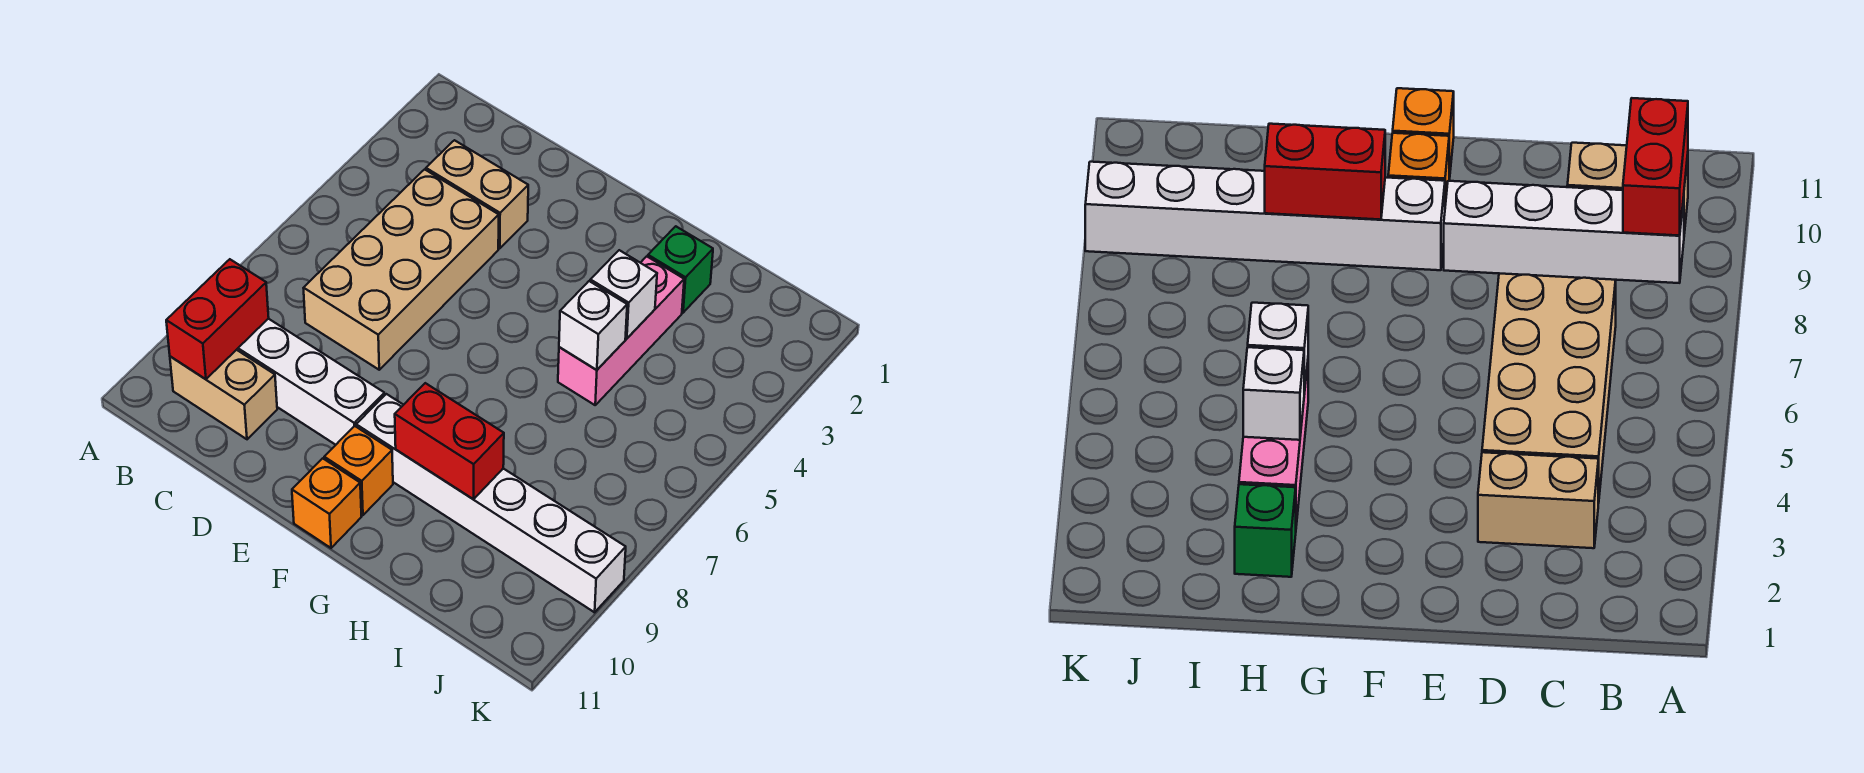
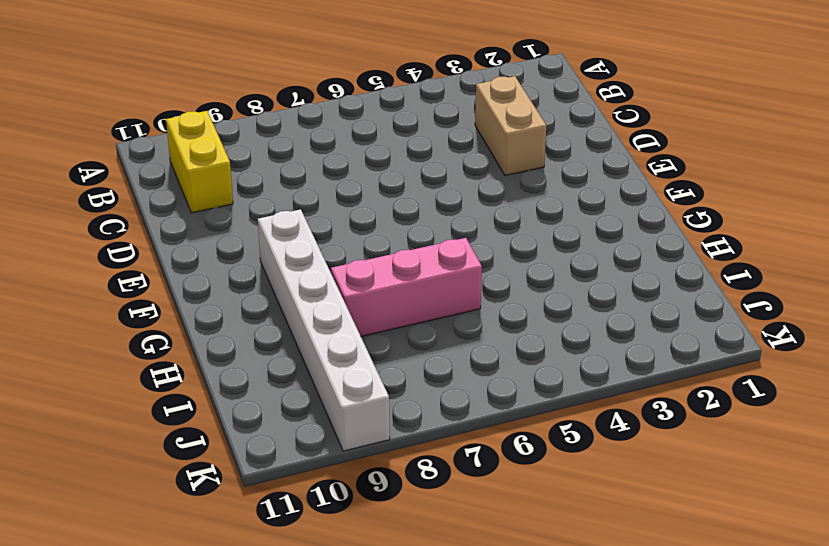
yellow 1x2 brick [166,111,233,213] -> tan 1x2 brick [170,350,277,439]
pink 1x3 brick [331,238,482,336] -> pink 1x3 brick moved to [558,256,684,405]
none -> white 1x4 brick [237,319,385,445]
none -> tan 2x4 brick [304,169,499,370]
none -> orange 1x1 brick [324,426,393,515]

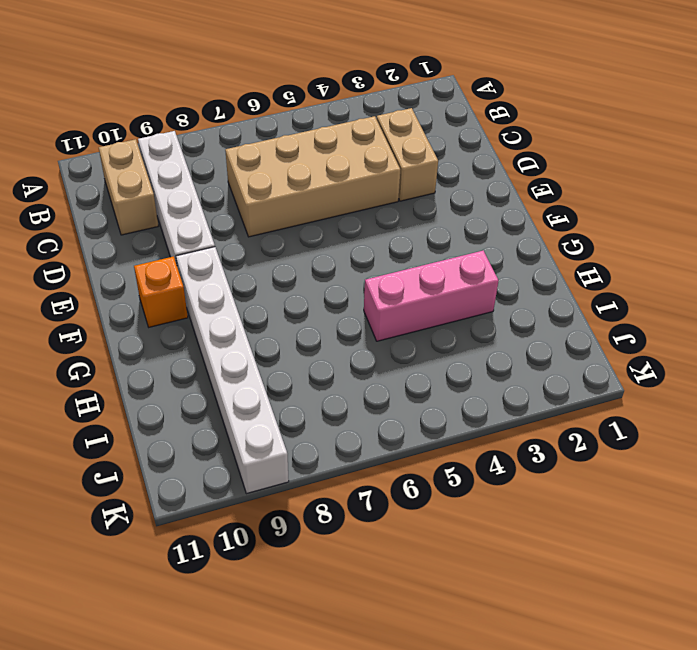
none -> orange 1x1 brick [292,458,361,548]
none -> green 1x1 brick [648,226,713,313]
none -> red 1x2 brick [166,259,269,379]

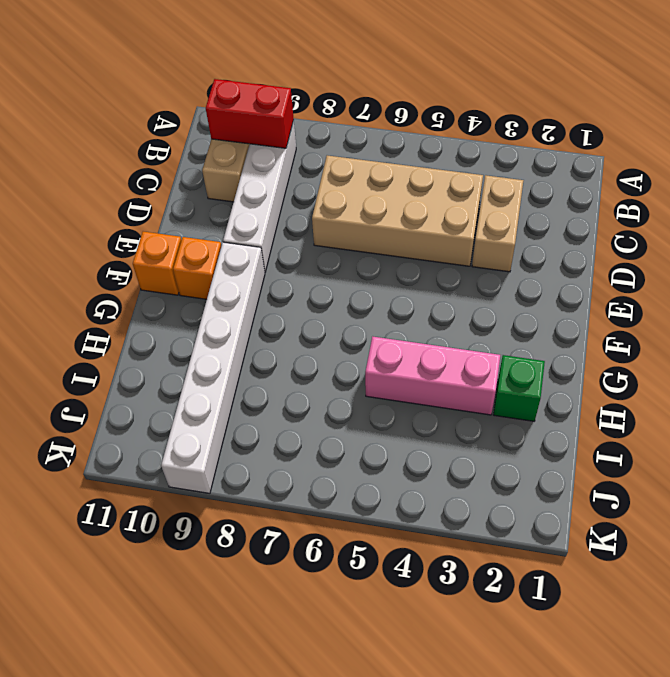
none -> red 1x2 brick [395,383,504,499]
none -> white 1x1 brick [590,250,657,339]
none -> white 1x1 brick [559,281,627,370]

